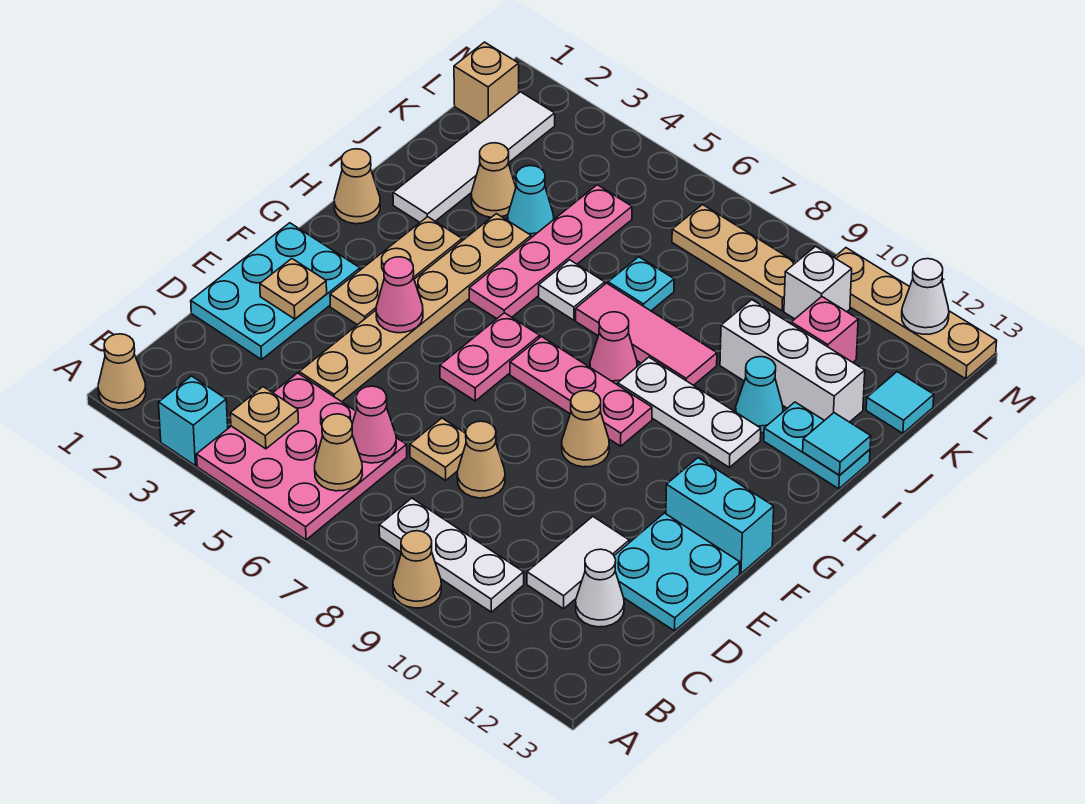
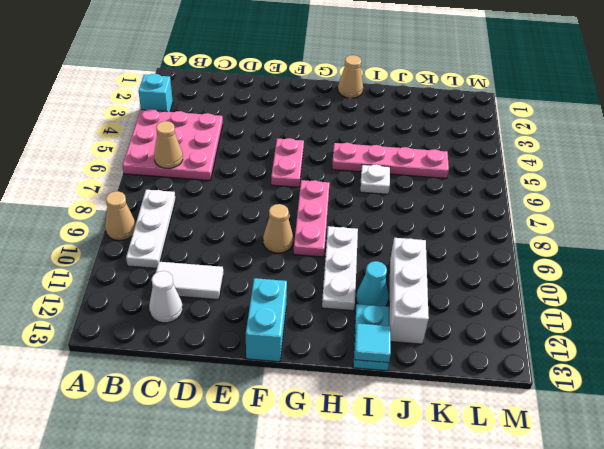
pink 1x2 plate [271,138,304,187] -> pink 1x2 plate turned to [440,313,540,401]
none -> tan 1x1 cone [98,334,146,410]
none -> cyan 2x3 plate [191,223,360,359]
none -> tan 1x6 plate [299,214,531,402]
none -> tan 1x1 plate [410,418,466,480]

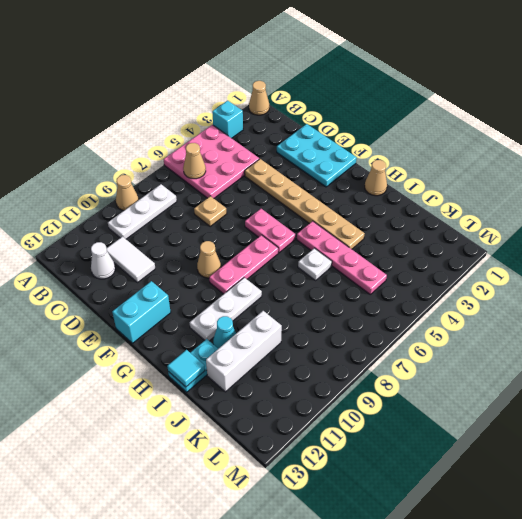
none -> tan 1x1 cone [457,421,505,498]
none -> cyan 2x2 plate [614,513,740,631]
none -> tan 1x3 plate [330,217,462,325]
none -> pink 1x1 cone [590,312,637,385]

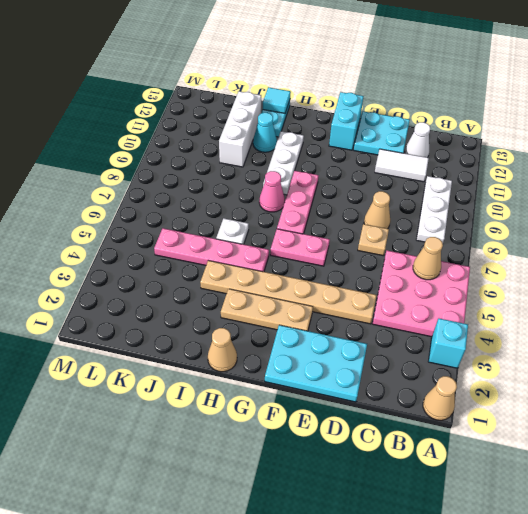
none -> tan 1x1 cone [393,531,441,608]
none -> tan 1x1 cone [562,390,609,467]
none -> white 1x4 tile [393,92,555,222]
none -> pink 1x3 tile [576,283,717,385]

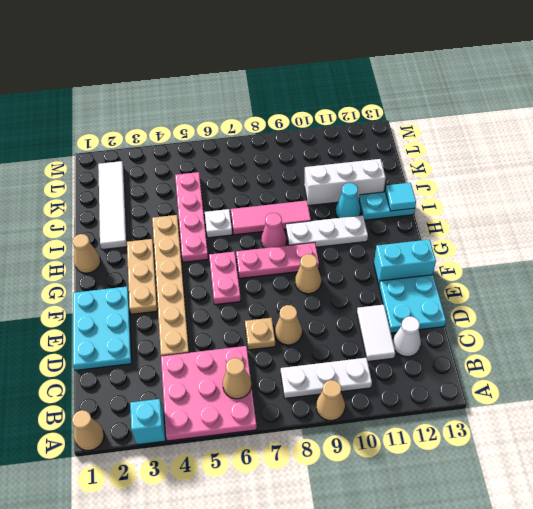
none -> tan 1x1 cone [471,143,516,217]
none -> cyan 1x1 cone [508,166,554,238]
none -> cyan 1x1 plate [608,257,674,311]
none -> pink 1x1 brick [791,297,858,362]

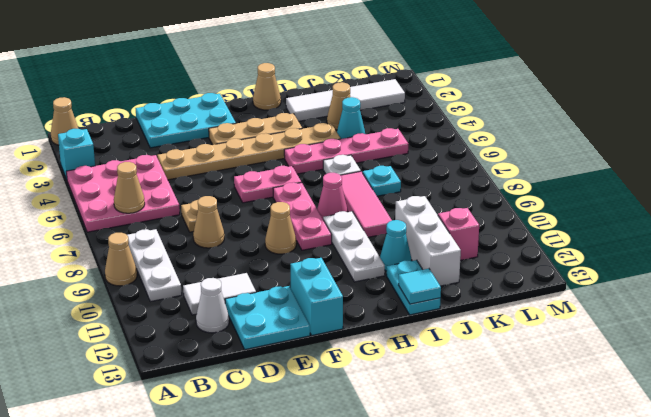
none -> cyan 1x1 tile [866,372,934,433]
none -> tan 1x1 brick [454,42,519,123]
none -> tan 1x3 plate [672,205,796,311]
none -> white 1x1 brick [784,246,852,319]

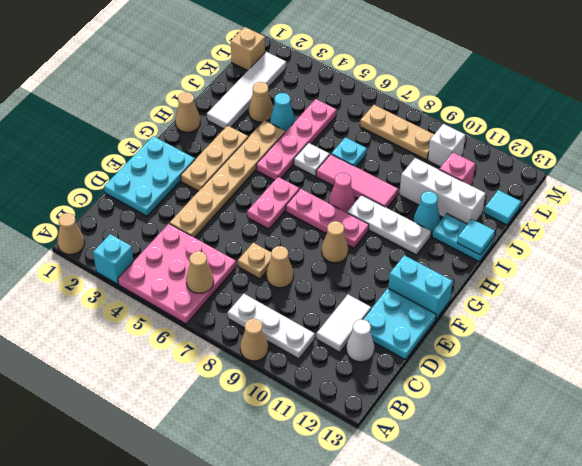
none -> tan 1x4 plate [834,248,997,379]
none -> tan 1x1 plate [230,387,299,449]
none -> pink 1x1 cone [352,386,396,463]
none -> tan 1x1 plate [260,259,327,319]

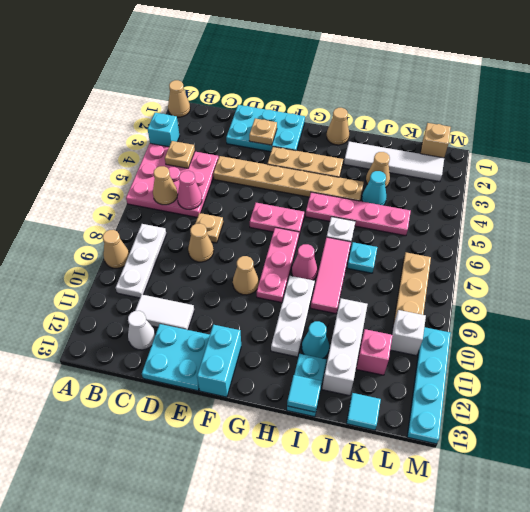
cyan 1x4 plate [407,327,451,444] -> tan 1x4 plate [834,248,997,379]
none -> pink 1x1 cone [376,257,423,333]
none -> white 1x1 cone [902,259,949,334]

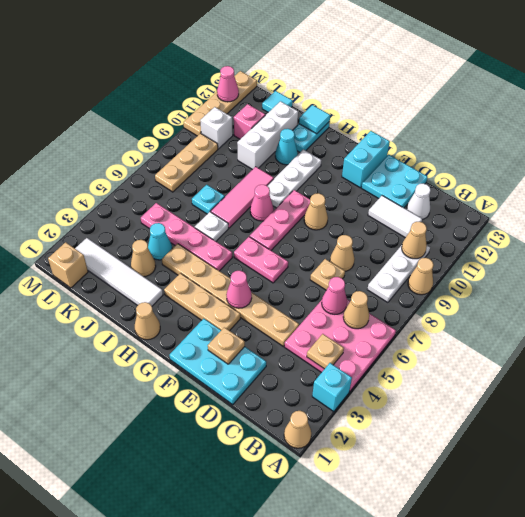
tan 1x1 cone [402,222,427,259] -> none
pink 1x1 cone [217,66,239,102] -> white 1x1 cone [902,259,949,334]

